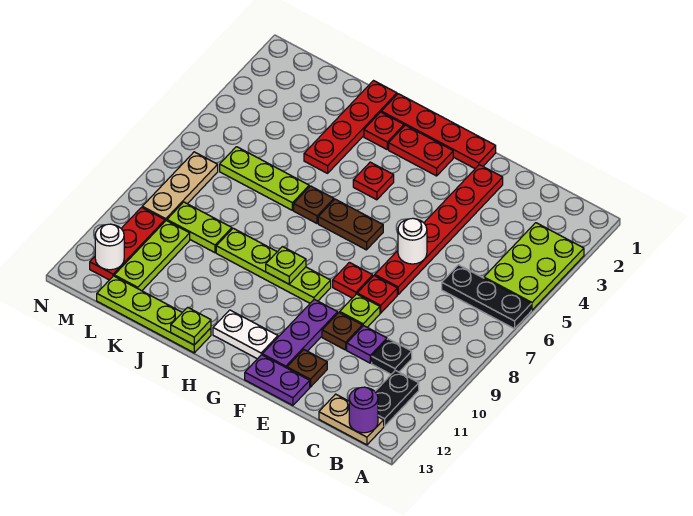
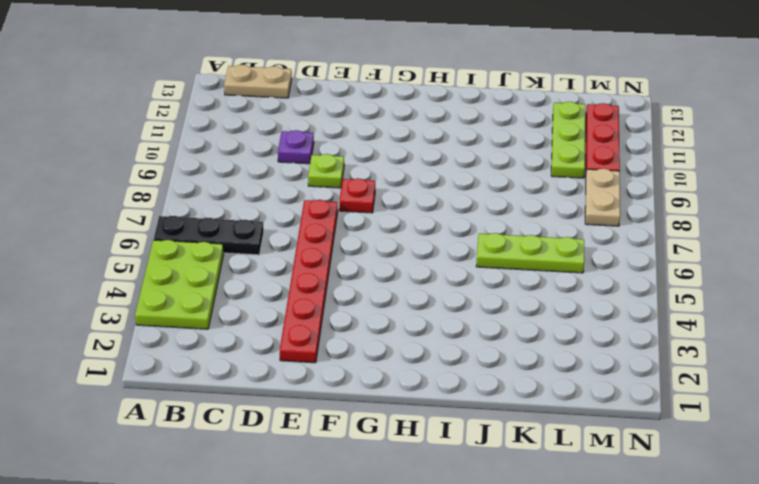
tan 1x2 plate [585,169,620,226] -> tan 1x3 plate [142,152,218,221]
none -> black 1x2 plate [375,370,419,426]
none -> black 1x1 plate [372,339,412,374]
none -> red 1x1 plate [357,276,397,313]
none -> brown 1x1 plate [322,313,362,350]

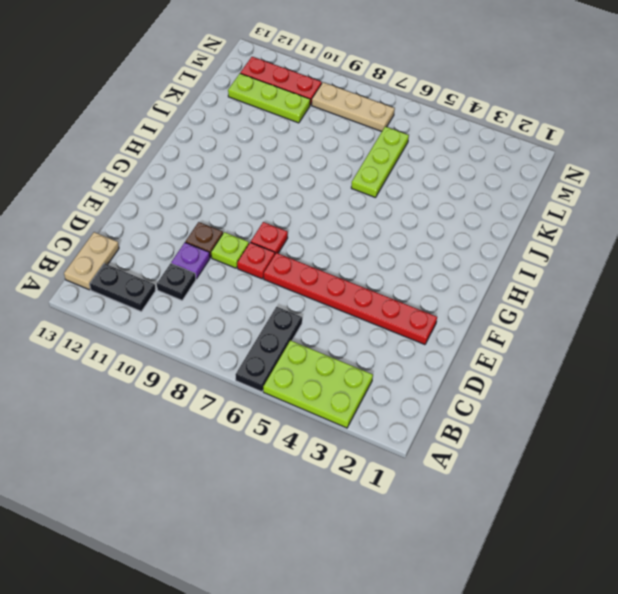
none -> brown 1x1 plate [287,350,327,387]
none -> purple 1x2 plate [245,355,310,405]
none -> red 1x4 plate [381,94,496,169]
none -> purple 1x3 plate [262,299,338,368]

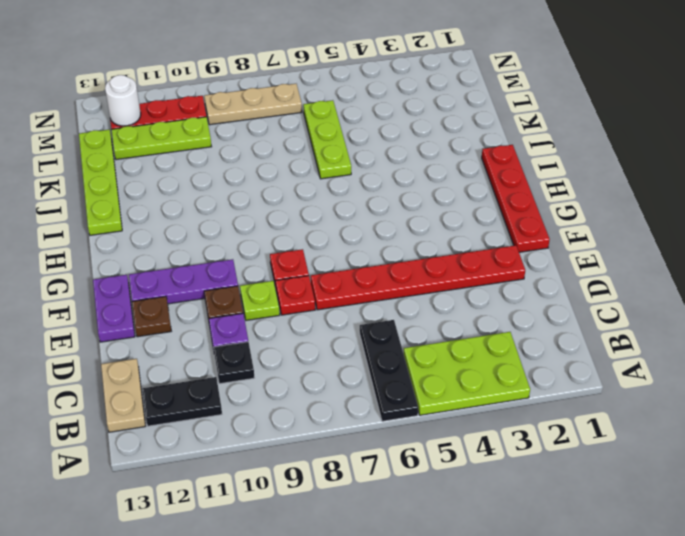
none -> red 1x2 plate [389,125,453,176]
none -> brown 1x2 plate [318,199,383,250]
none -> lime 1x4 plate [216,228,331,303]
none -> white 1x2 plate [213,310,278,359]

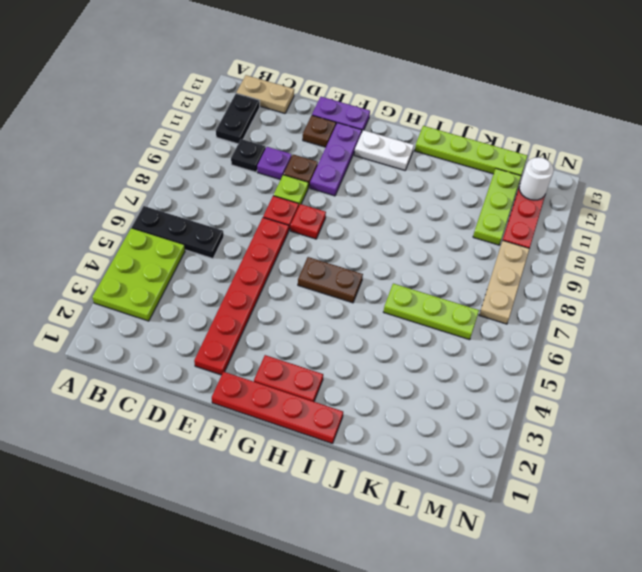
none -> lime 1x4 plate [216,228,331,303]
none -> red 1x1 plate [353,162,394,200]
none -> red 1x1 plate [364,112,404,149]
none -> brown 1x1 plate [294,186,334,223]

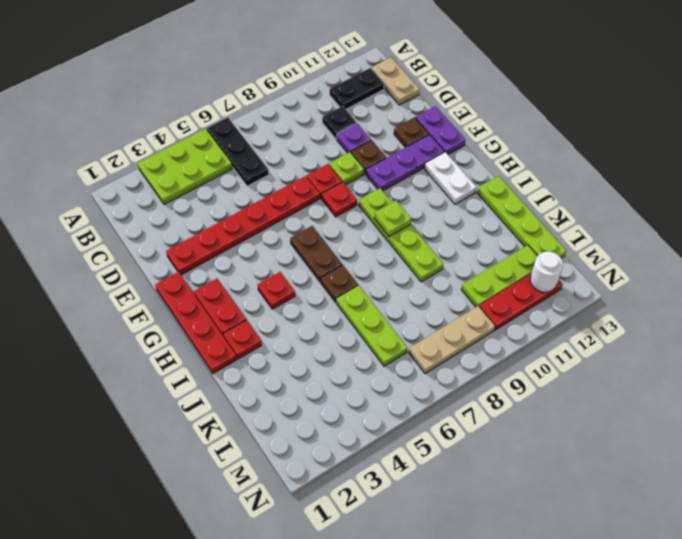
none -> red 1x4 plate [304,81,397,173]
none -> lime 1x2 plate [167,202,232,253]
none -> purple 1x1 round brick [349,387,378,433]
none -> white 1x1 round brick [398,218,427,264]

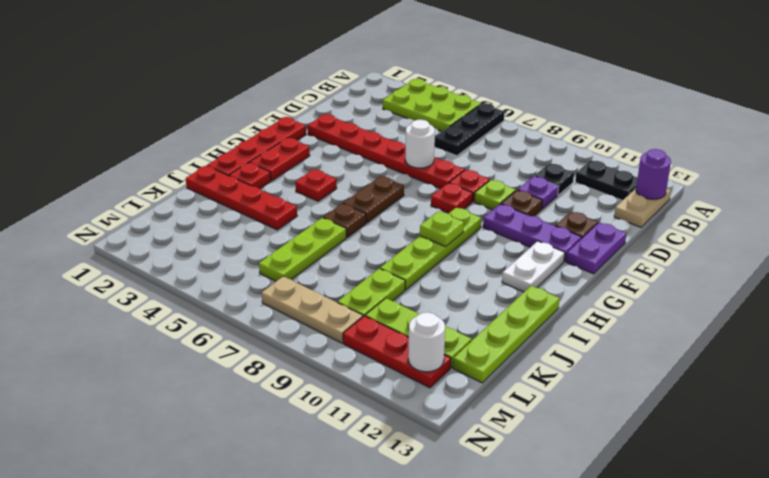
none -> lime 1x1 plate [171,307,211,345]

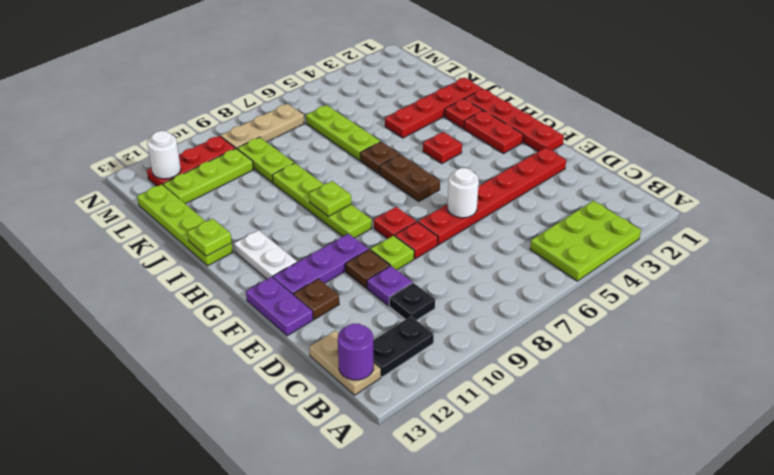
none -> black 1x3 plate [442,265,531,329]

